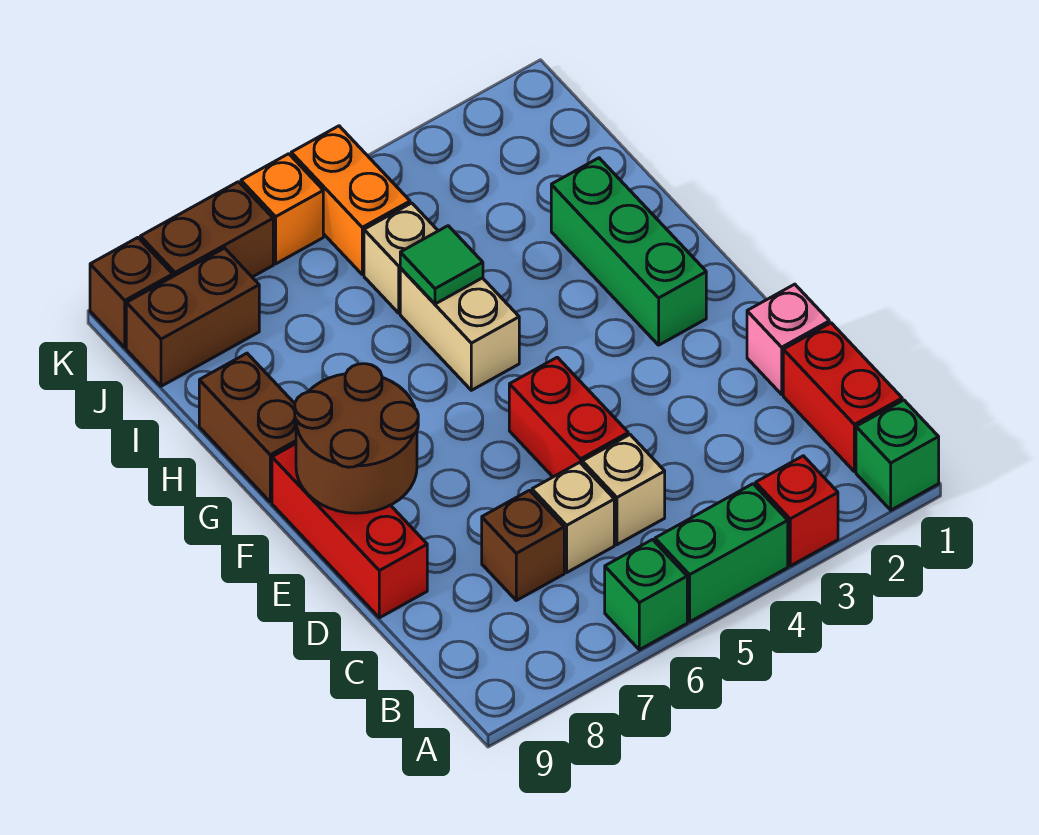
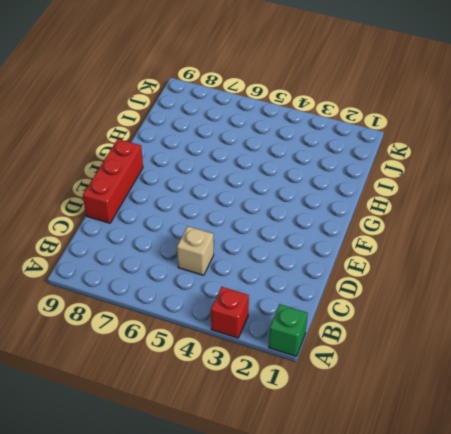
none -> green 1x2 brick [655,484,788,622]
none -> green 1x1 brick [605,540,687,650]
none -> red 1x2 brick [783,323,902,472]

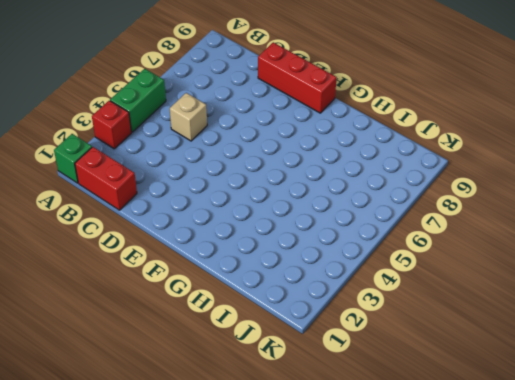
none -> green 1x1 brick [605,540,687,650]
none -> tan 1x1 brick [532,462,614,572]
none -> brown 1x1 brick [482,490,564,600]

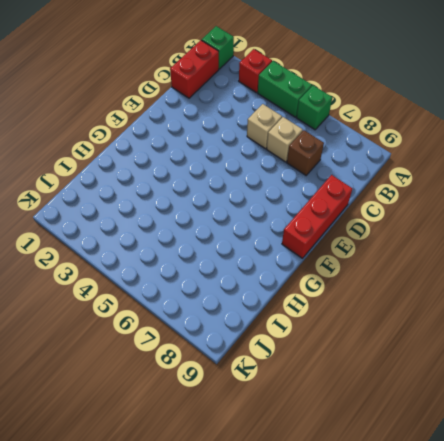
none -> pink 1x1 brick [747,284,829,394]
none -> red 1x2 brick [509,357,628,477]
none -> green 1x3 brick [551,158,706,345]

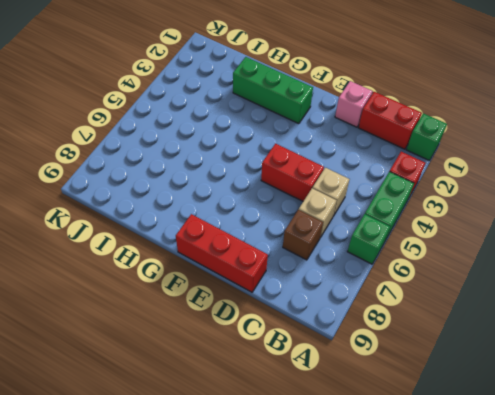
none -> tan 1x2 brick [400,268,519,390]
none -> brown 1x2 brick [199,353,296,502]
none -> tan 1x1 brick [364,203,438,313]

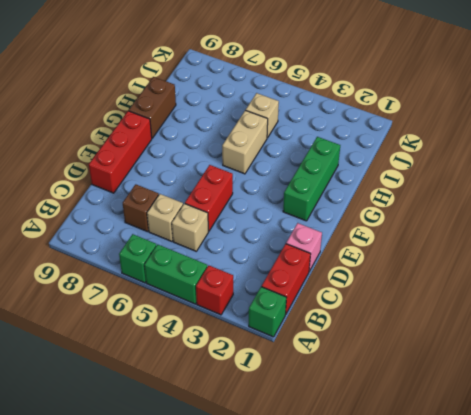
none -> orange 1x2 brick [291,126,410,274]
none -> brown 1x2 brick [126,248,259,386]
none -> orange 1x1 brick [241,154,323,264]

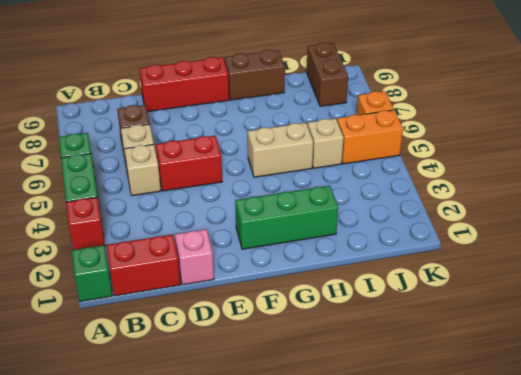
none -> brown 1x2 brick [140,182,273,277]
none -> brown 1x1 brick [90,238,173,348]
none -> brown 2x2 round brick [295,364,418,513]

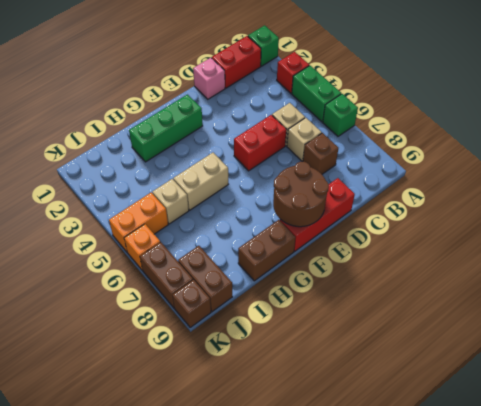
none -> green 1x1 tile [400,226,483,304]

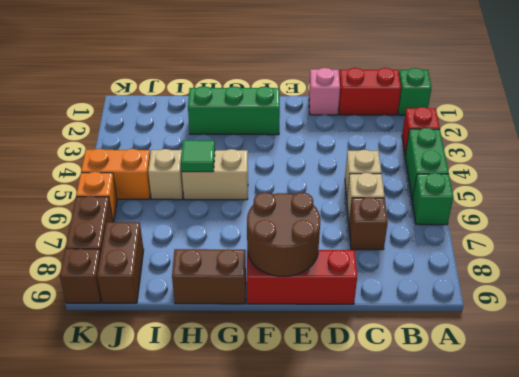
none -> red 1x2 brick [509,357,628,477]

